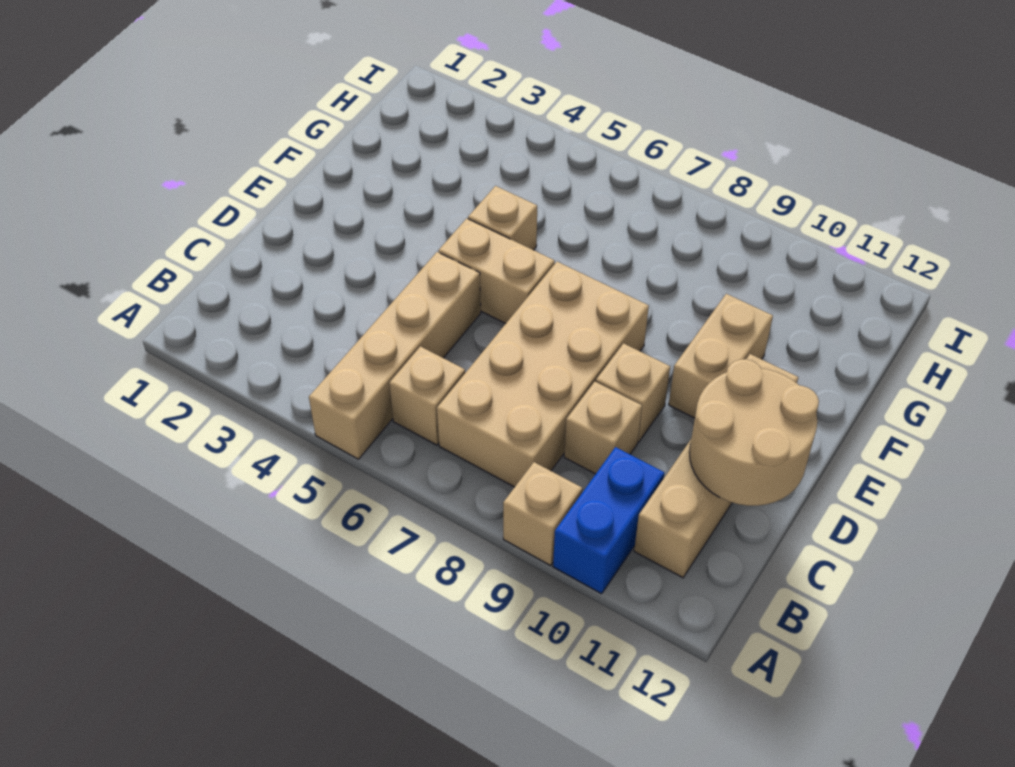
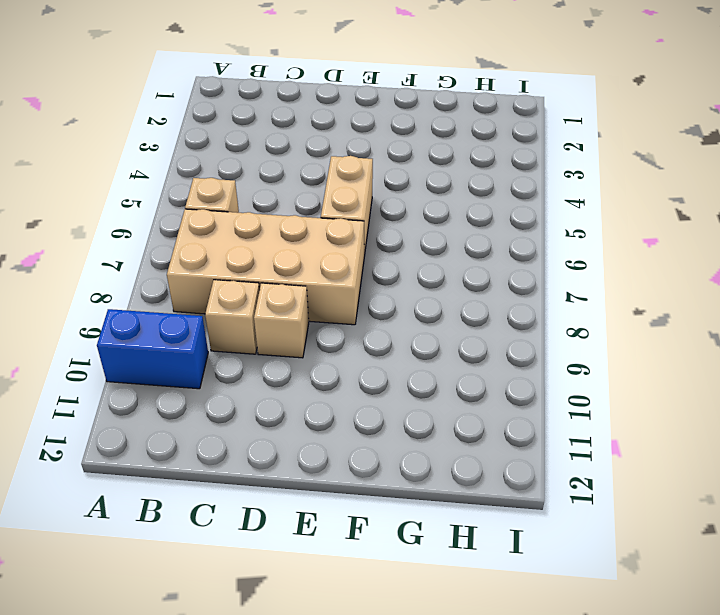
none -> tan 1x4 brick [309,252,481,459]
none -> tan 1x1 brick [503,462,582,565]
none -> tan 1x4 brick [634,354,798,578]

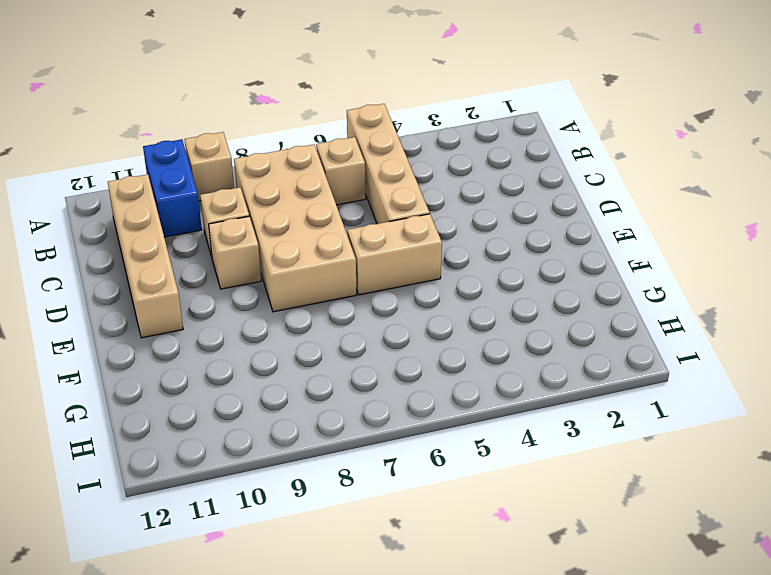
none -> tan 1x2 brick [669,294,773,418]
none -> tan 1x1 brick [468,186,537,250]
none -> tan 2x2 round brick [690,359,819,506]

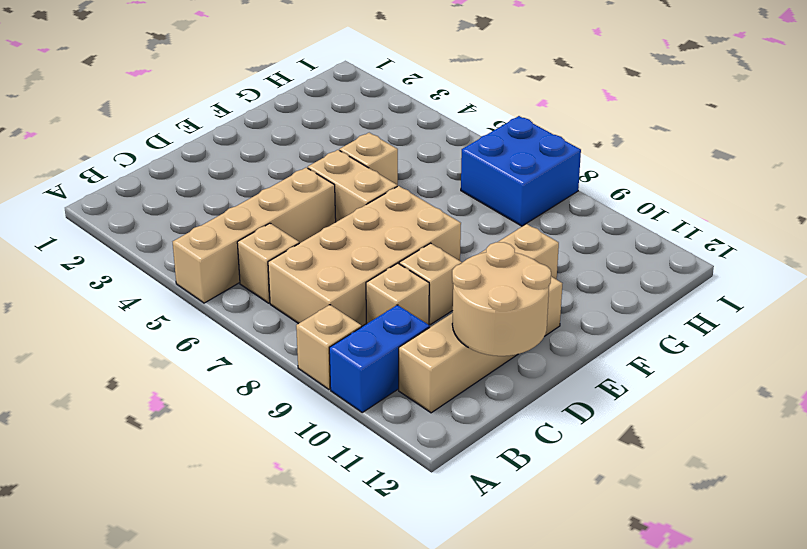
blue 2x2 brick [461,116,581,226] -> none

